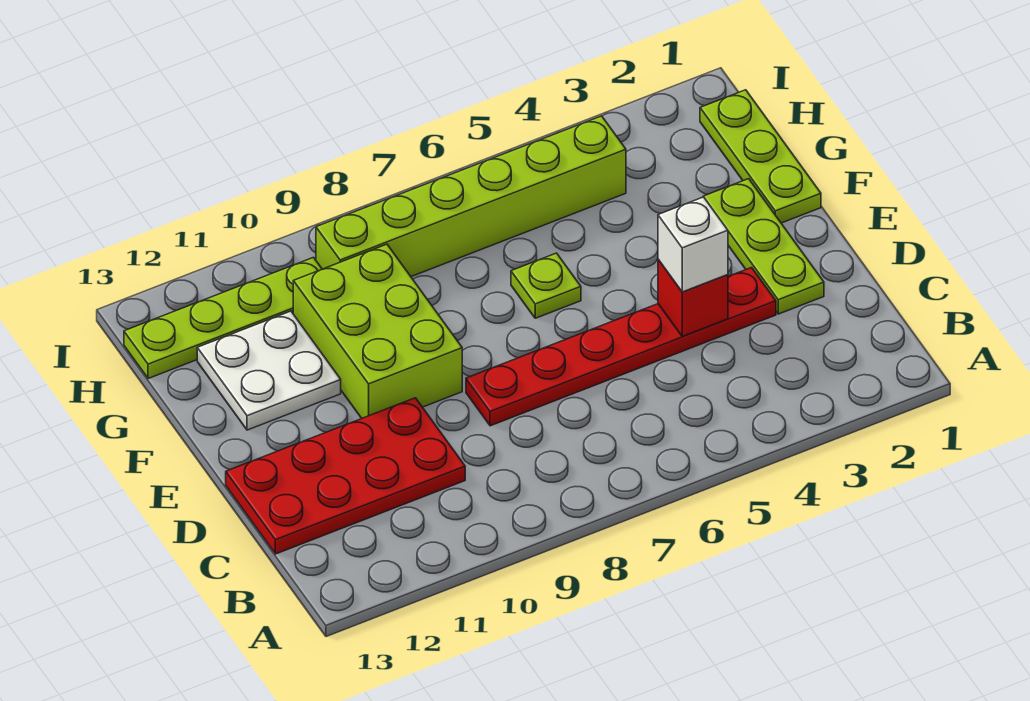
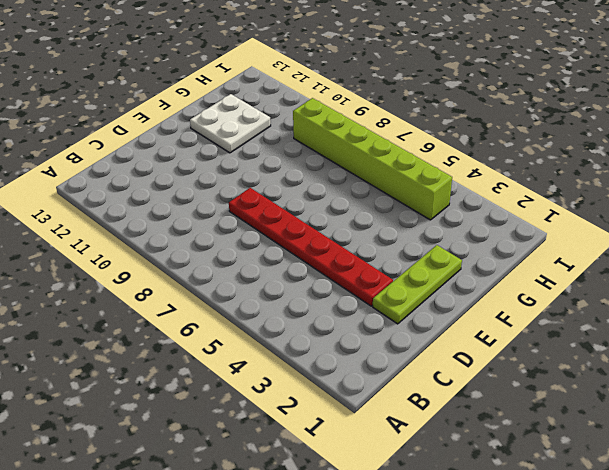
none -> red 2x4 plate [226,398,465,554]
none -> lime 2x3 brick [293,244,462,418]

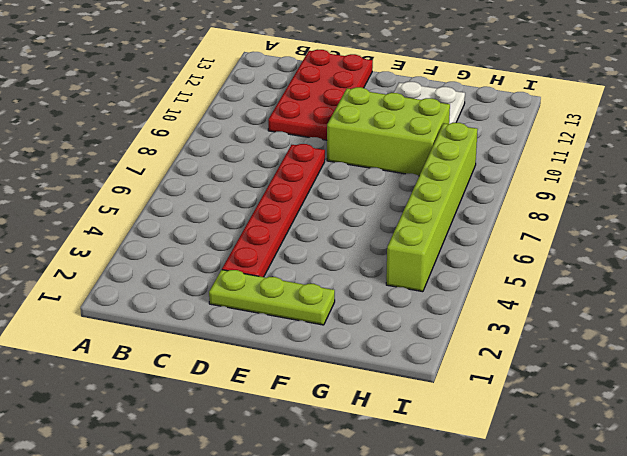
none -> lime 1x3 plate [700,90,821,223]
none -> lime 1x1 plate [511,253,581,318]

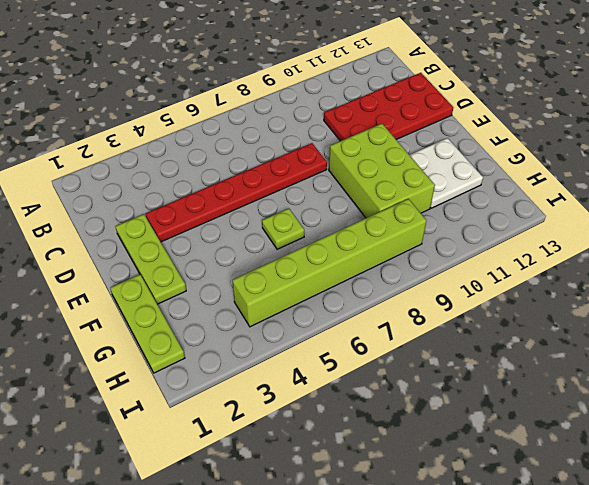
none -> lime 1x4 plate [124,257,322,379]
none -> red 1x1 brick [658,260,728,336]

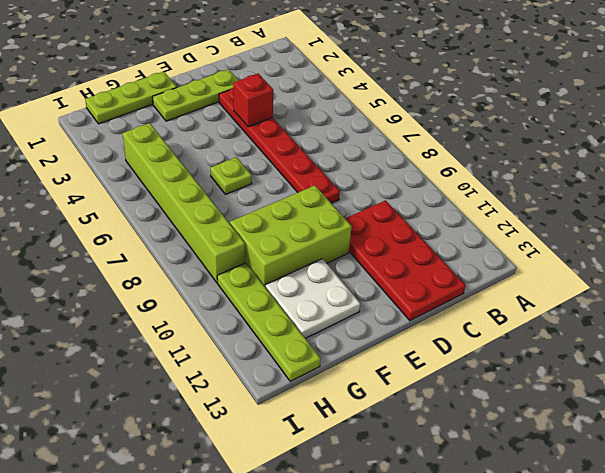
none -> white 1x1 brick [658,197,728,292]

